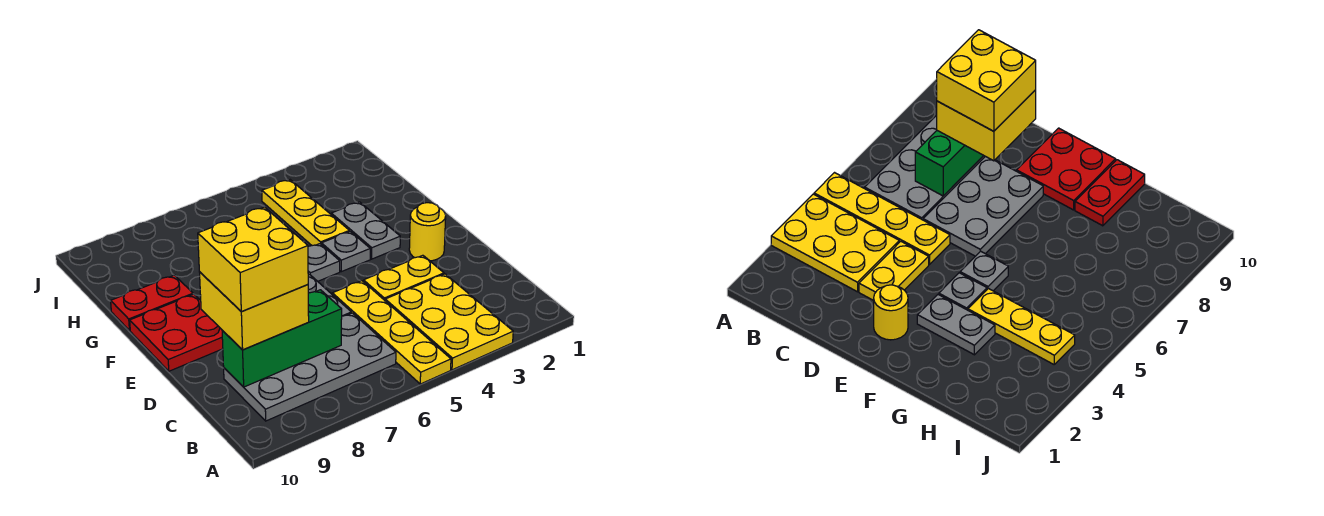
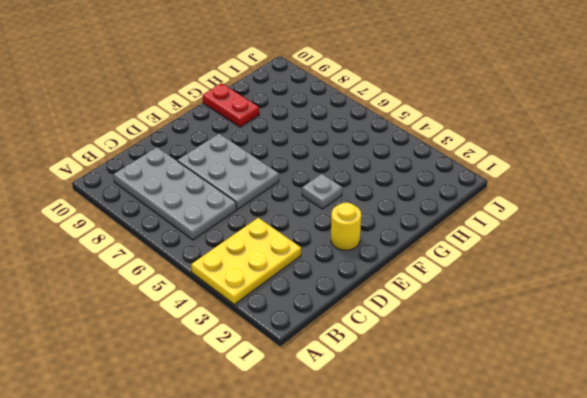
none -> yellow 1x4 plate [332,281,451,384]
none -> yellow 1x2 plate [364,255,444,300]
none -> red 2x2 plate [130,294,223,371]

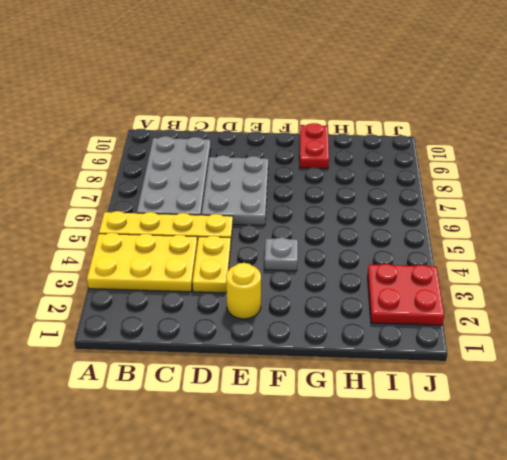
red 2x2 plate [368,264,444,325] -> red 2x2 plate moved to [130,294,223,371]
none -> grey 1x2 plate [331,202,400,259]
none -> grey 1x1 plate [308,244,340,281]
none -> yellow 1x3 plate [262,180,349,246]

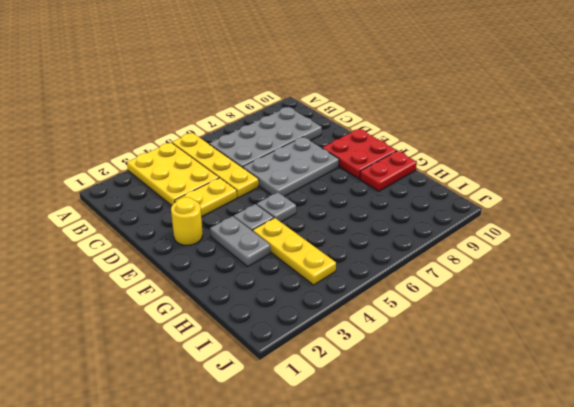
none -> green 1x3 brick [222,290,342,387]
none -> yellow 2x2 brick [200,272,309,350]
none -> yellow 2x2 brick [198,207,308,311]

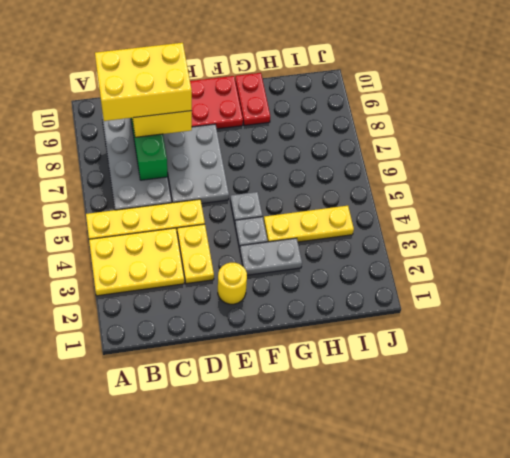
yellow 2x3 brick [95,43,192,121] -> yellow 2x2 brick [198,207,308,311]

